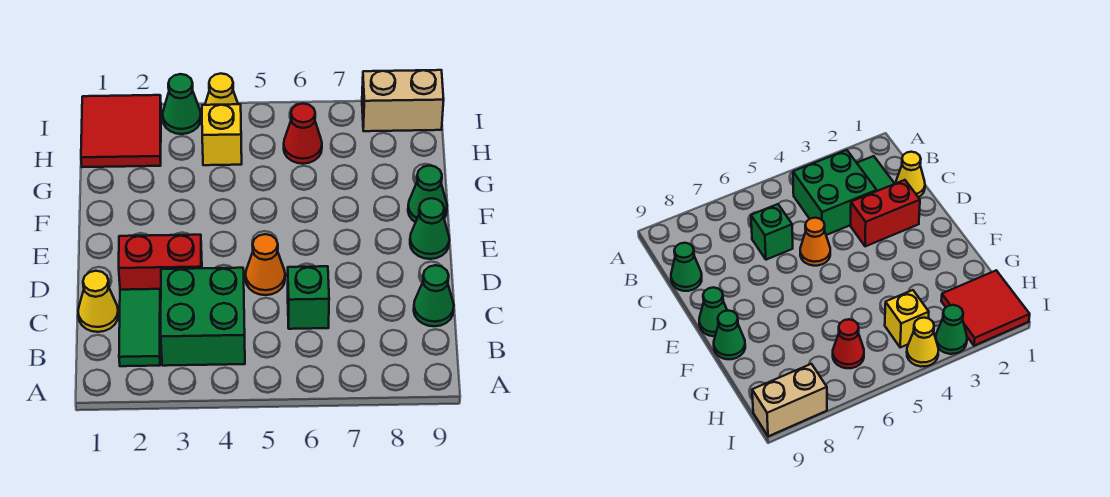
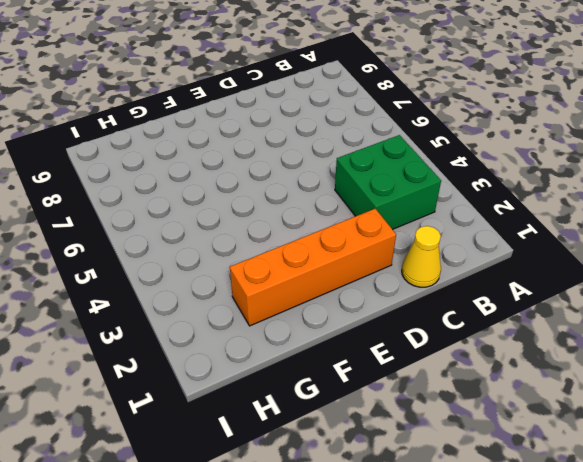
orange 1x4 brick [230,209,396,326] -> red 1x2 brick [119,235,202,297]
none -> green 1x2 tile [119,289,160,366]
none -> green 1x1 brick [288,266,329,329]
none -> green 1x1 cone [414,265,454,326]

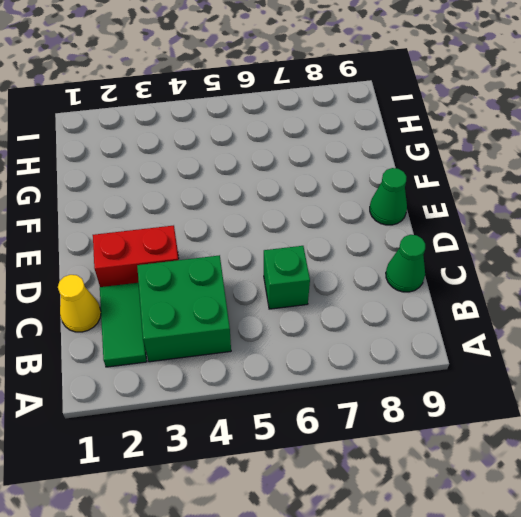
none -> orange 1x1 cone [246,234,285,295]
none -> green 1x1 cone [408,166,447,222]
none -> red 2x2 tile [81,95,161,167]

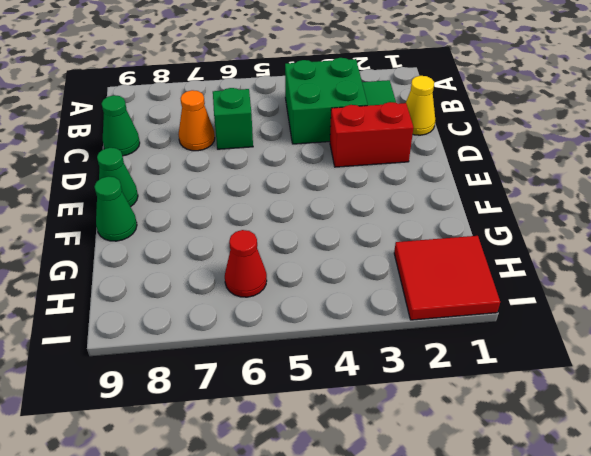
orange 1x1 cone [179,90,215,151] -> orange 1x1 cone moved to [246,234,285,295]
none -> yellow 1x1 brick [202,104,242,165]
none -> green 1x1 cone [163,74,201,134]
none -> yellow 1x1 cone [205,74,238,105]

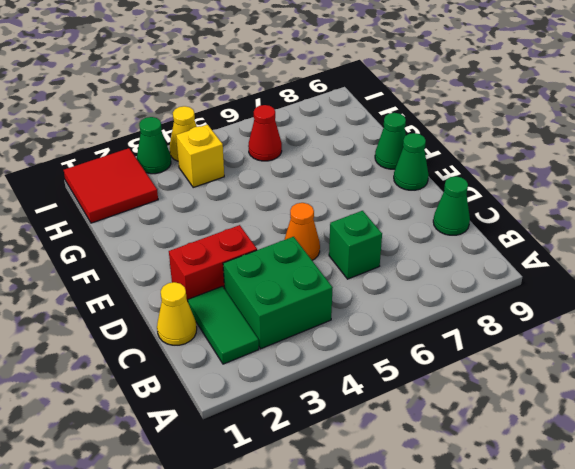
none -> tan 1x2 brick [362,70,444,131]

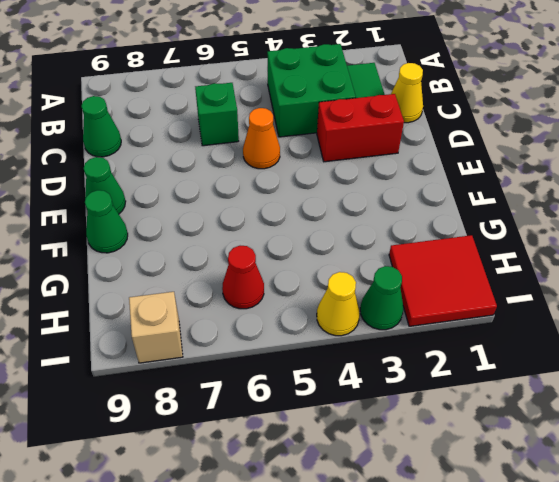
tan 1x1 brick [129,292,183,363] -> tan 1x2 brick [362,70,444,131]
none -> yellow 1x1 brick [202,104,242,165]

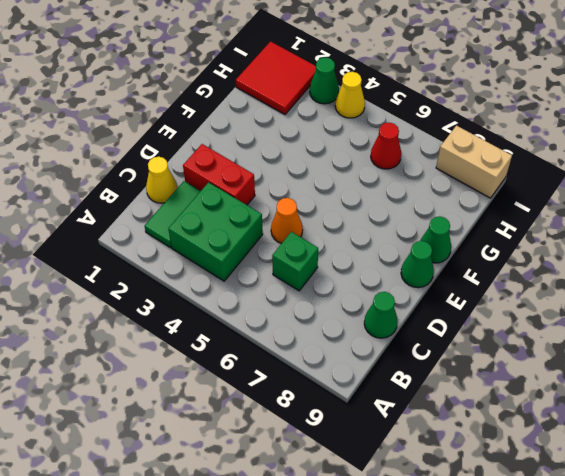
none -> yellow 1x1 brick [202,104,242,165]

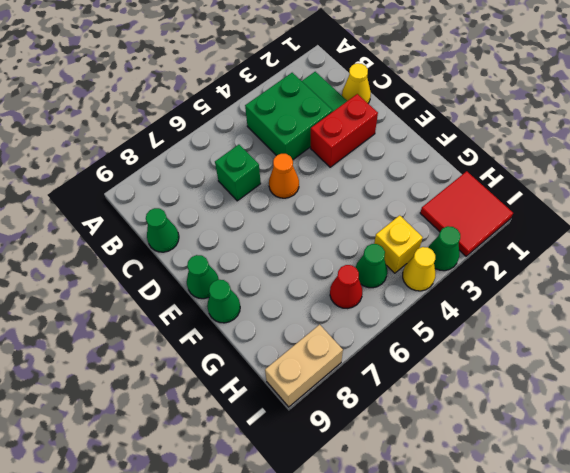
green 1x1 cone [355,244,387,288] -> none

